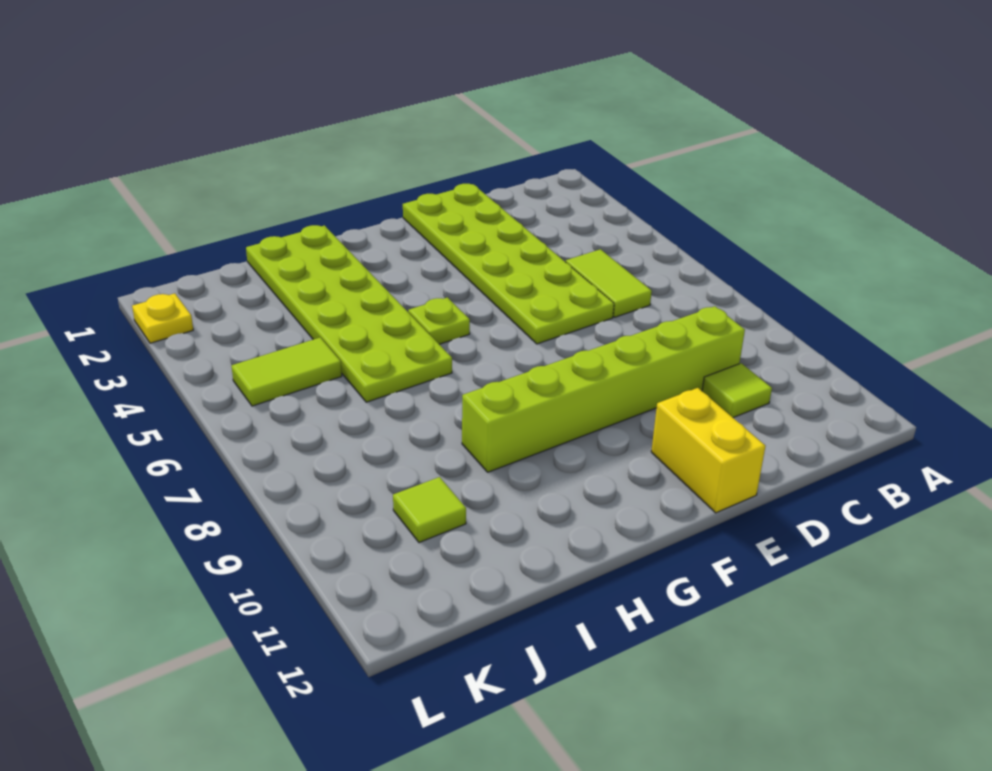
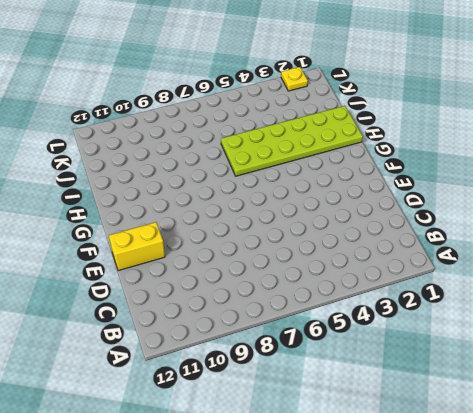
none -> lime 1x2 tile [566,249,652,317]
none -> lime 1x6 brick [462,306,745,472]

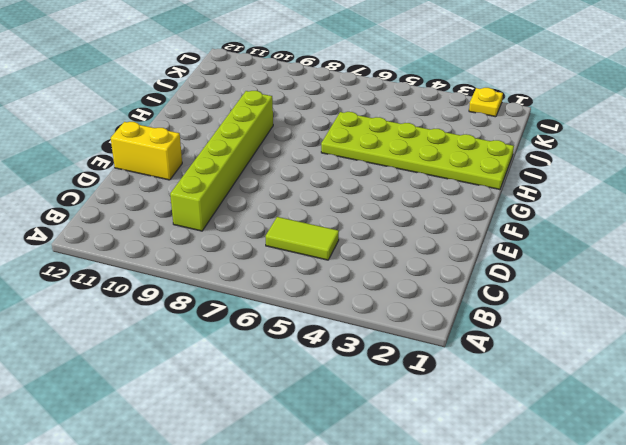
none -> lime 1x1 tile [702,363,772,418]
none -> lime 2x6 plate [403,184,614,344]

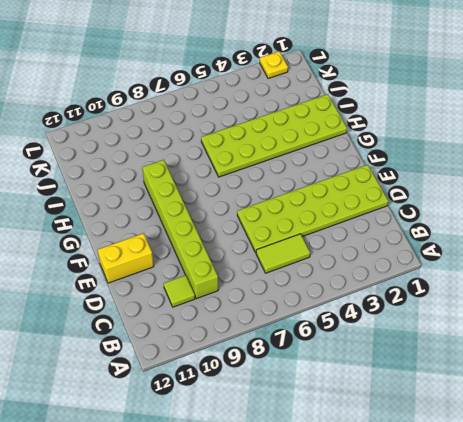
none -> lime 1x1 plate [408,297,470,344]
none -> lime 1x2 tile [232,337,342,406]

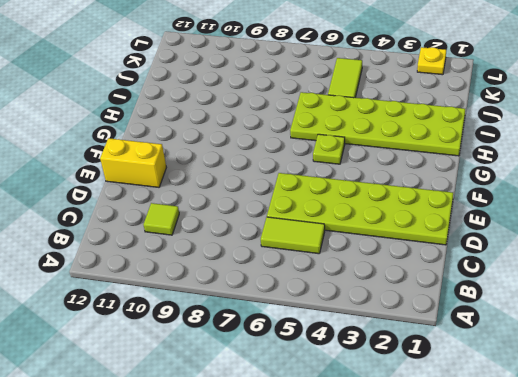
none -> lime 1x6 brick [462,306,745,472]
none -> lime 1x1 tile [393,477,466,543]

